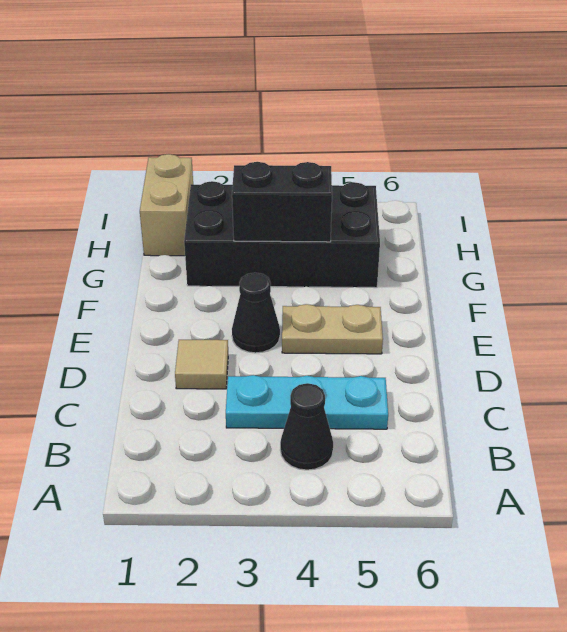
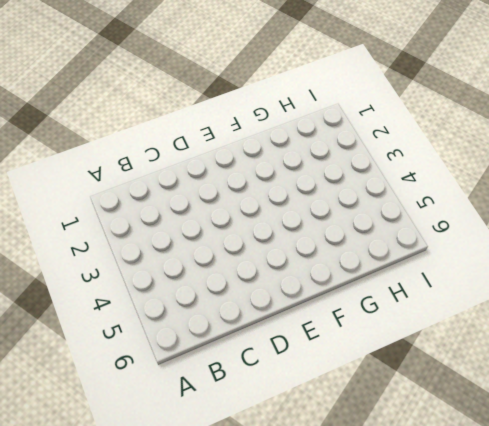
none -> black 1x1 cone [280,383,333,470]
none -> cyan 1x3 plate [226,375,388,429]

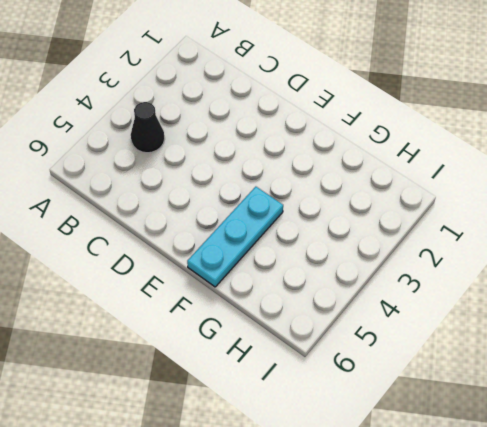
cyan 1x3 plate [187,187,283,287] -> cyan 1x3 plate moved to [226,375,388,429]
none -> tan 1x1 tile [175,340,228,389]
none -> black 1x1 cone [232,273,280,353]

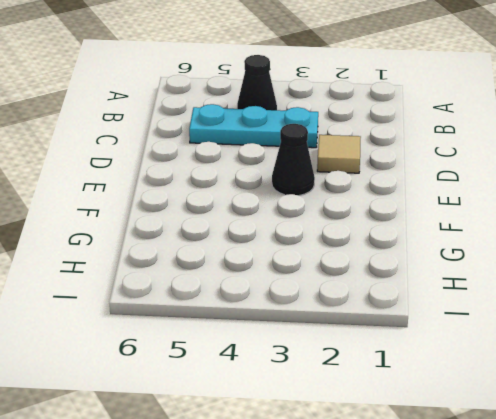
none -> tan 1x2 plate [282,304,383,354]
none -> black 2x4 brick [184,181,380,288]

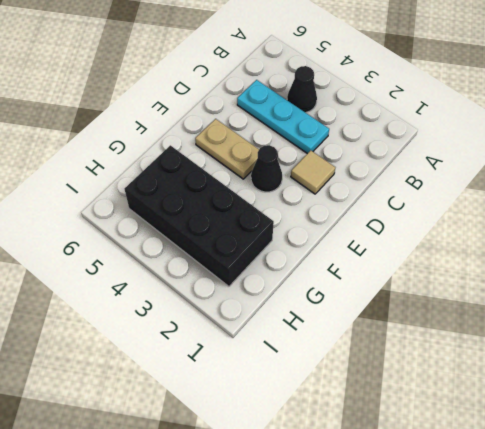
none -> tan 1x2 brick [140,154,193,256]
none -> black 1x2 brick [232,162,332,242]

